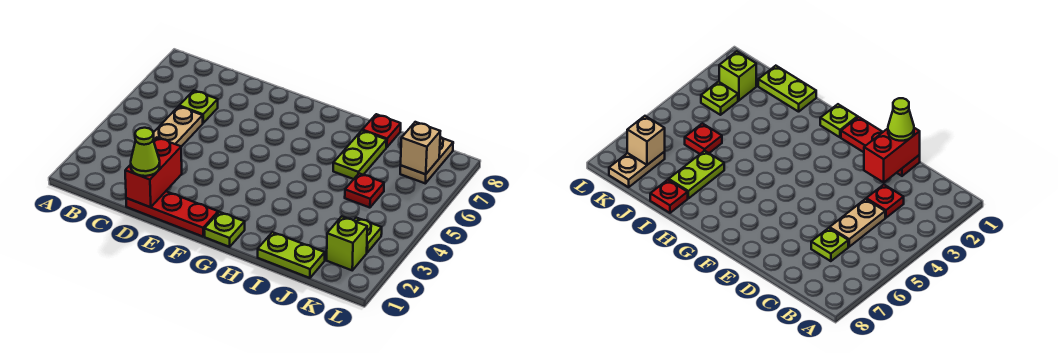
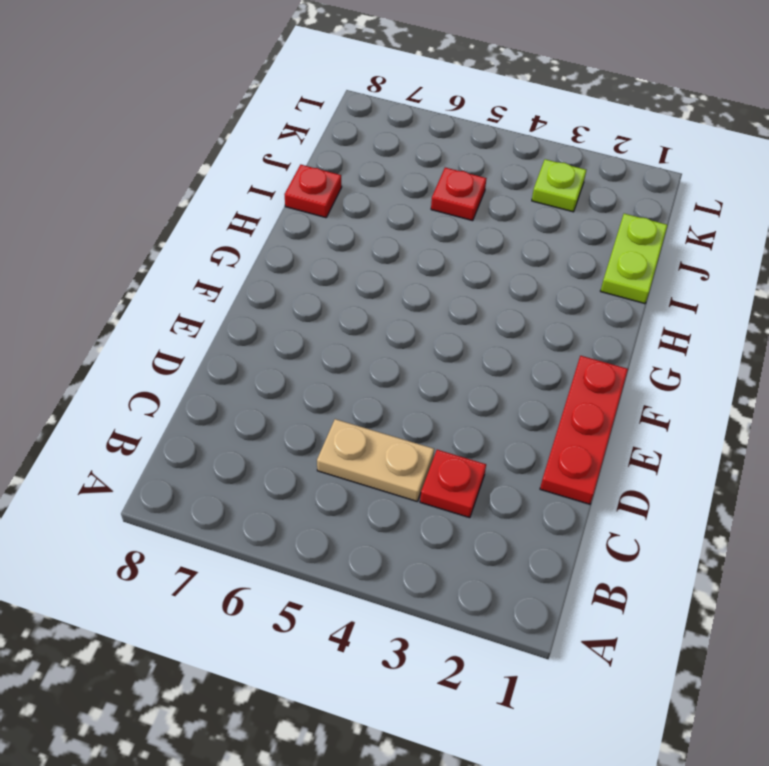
none -> lime 1x1 plate [179,90,218,123]
none -> lime 1x1 plate [204,212,245,247]
none -> lime 1x2 plate [333,131,387,179]

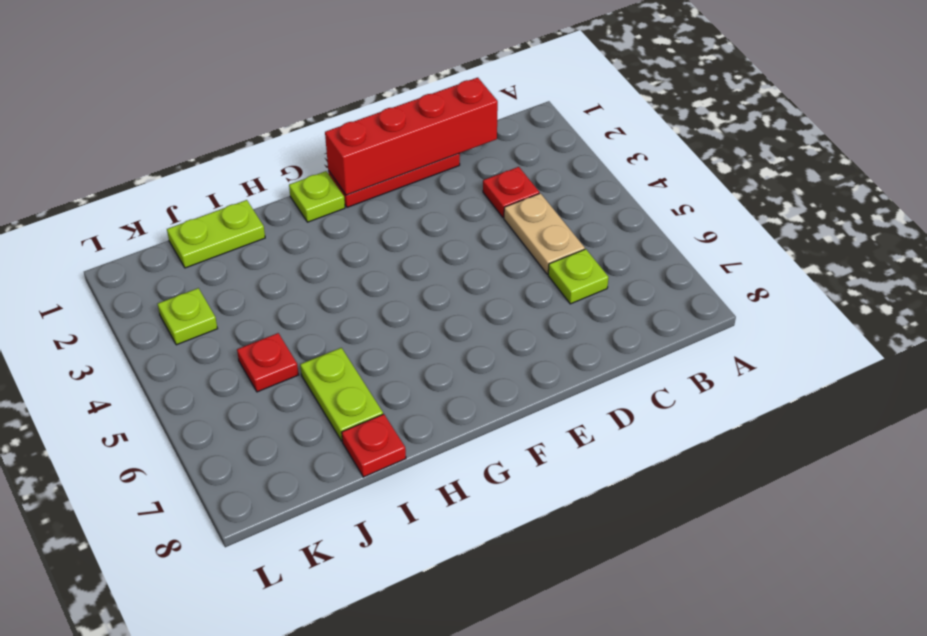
red 1x4 brick [325,78,498,195] -> red 1x2 brick [125,137,182,207]
none -> lime 1x1 brick [327,216,367,270]
none -> tan 1x2 plate [400,137,453,183]
none -> tan 1x1 brick [401,122,440,174]

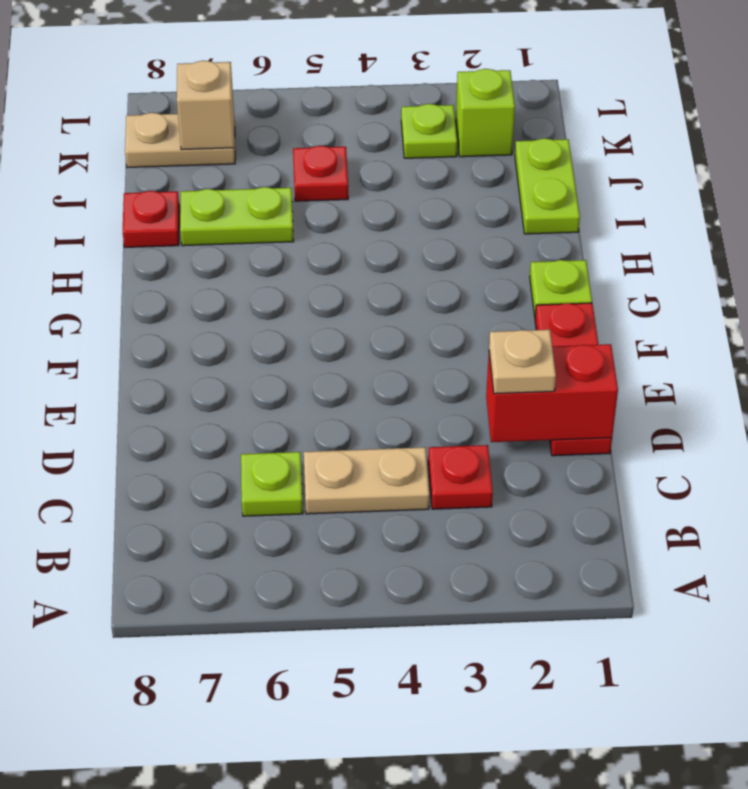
tan 1x1 plate [489,330,556,394] -> none
none -> lime 1x1 cone [131,128,160,176]

